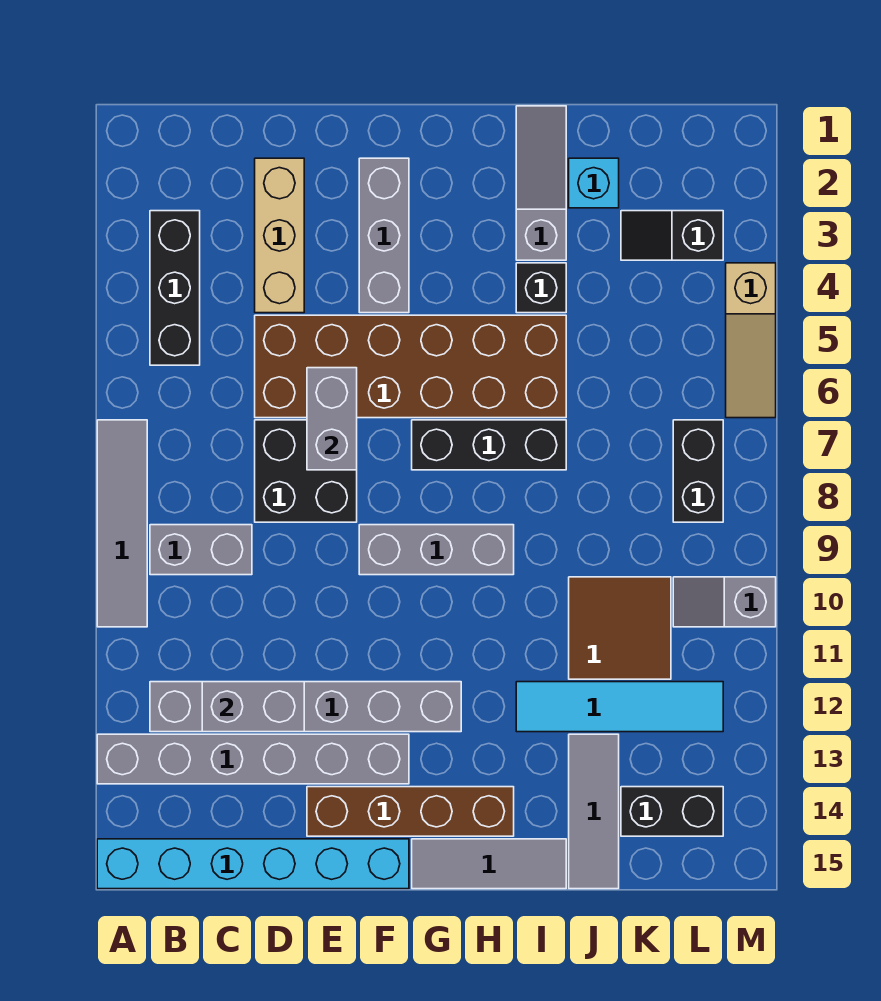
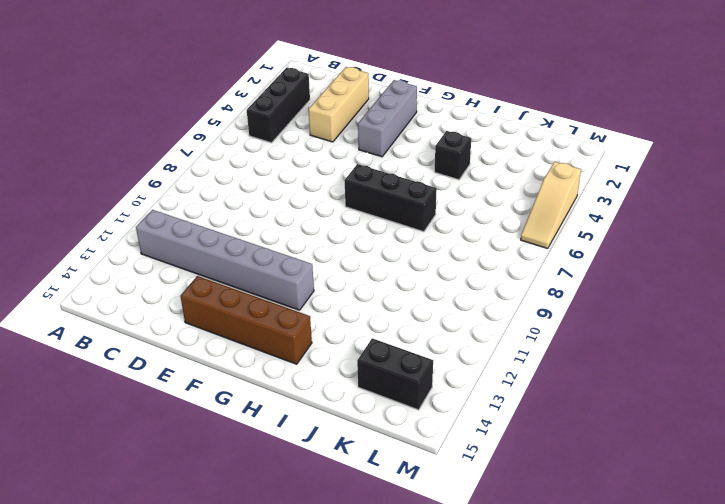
none -> grey 1x4 tile [97,420,147,627]
none -> grey 1x6 brick [97,734,409,784]
none -> cyan 1x6 brick [97,839,409,889]

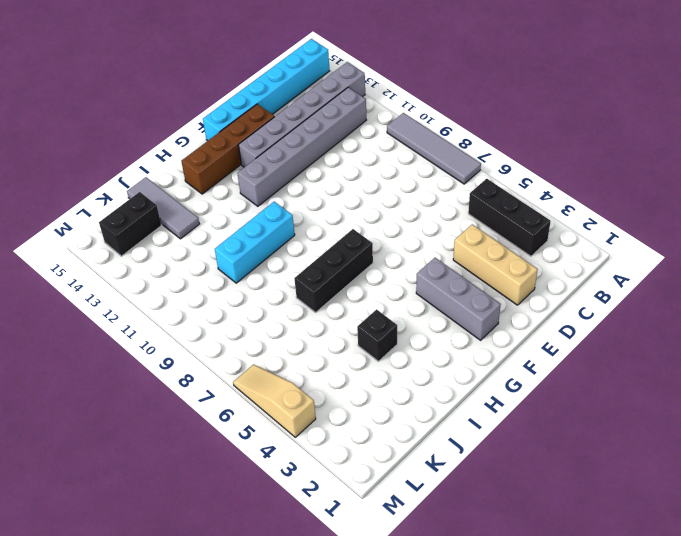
cyan 1x3 brick [215,202,295,283] -> brown 2x2 tile [569,577,671,679]
none -> grey 1x2 brick [150,525,252,575]
none -> brown 2x6 brick [255,315,566,418]
none -> black 2x2 brick [255,420,357,522]

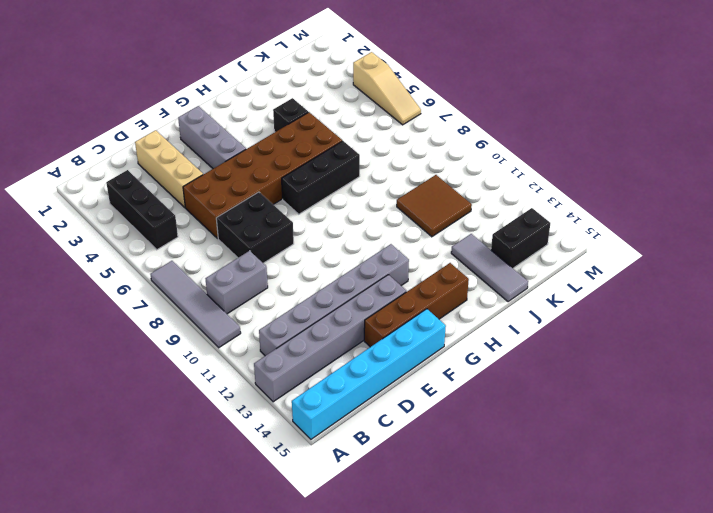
none -> grey 1x3 brick [359,525,514,575]
none -> grey 1x3 tile [412,839,566,889]
none -> grey 1x3 slope [516,106,566,260]

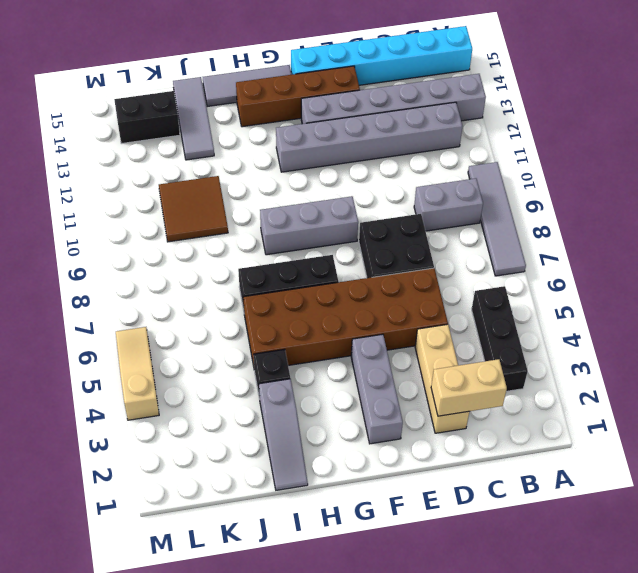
tan 1x2 brick [431,359,507,416] -> none
none -> cyan 1x4 tile [516,682,723,732]
none -> cyan 1x1 brick [569,158,619,208]
none -> black 1x2 slope [621,211,723,260]

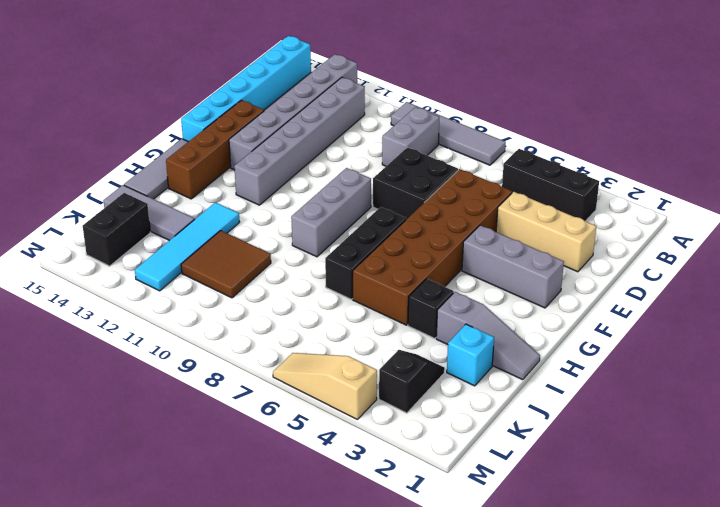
none -> black 1x2 brick [673,420,723,522]
none -> grey 1x2 slope [673,577,776,627]
none -> grey 1x2 brick [202,682,304,732]

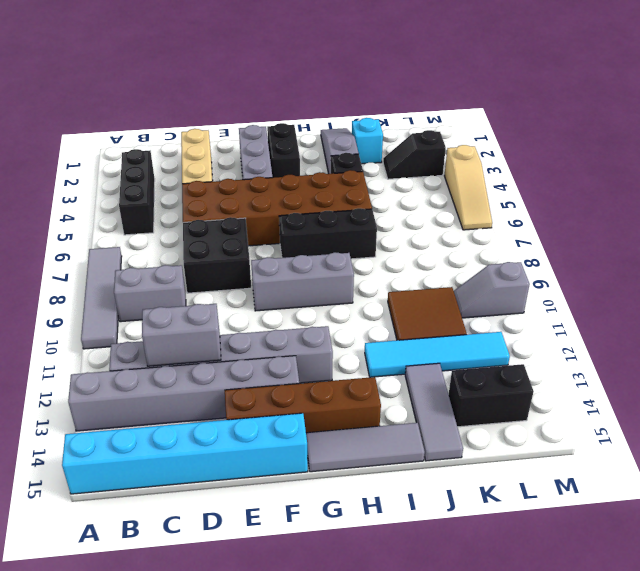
black 1x2 brick [267,123,300,178] -> black 1x2 brick moved to [673,420,723,522]
none -> grey 1x2 brick [307,368,357,470]

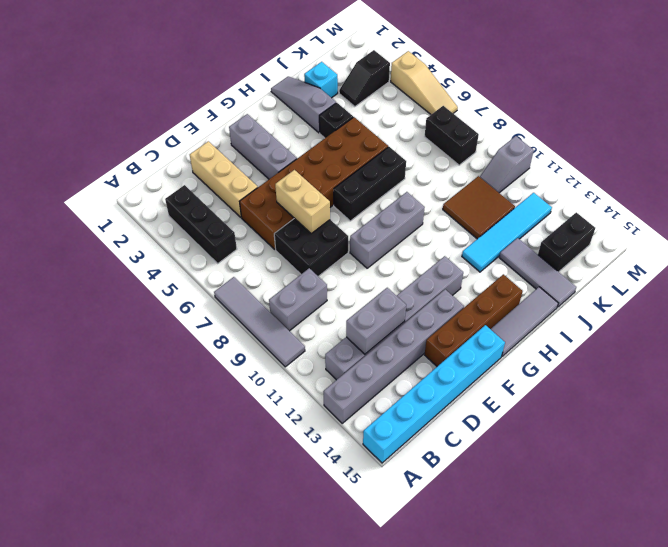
tan 1x2 brick [275,170,330,233] -> grey 1x2 brick [307,368,357,470]

